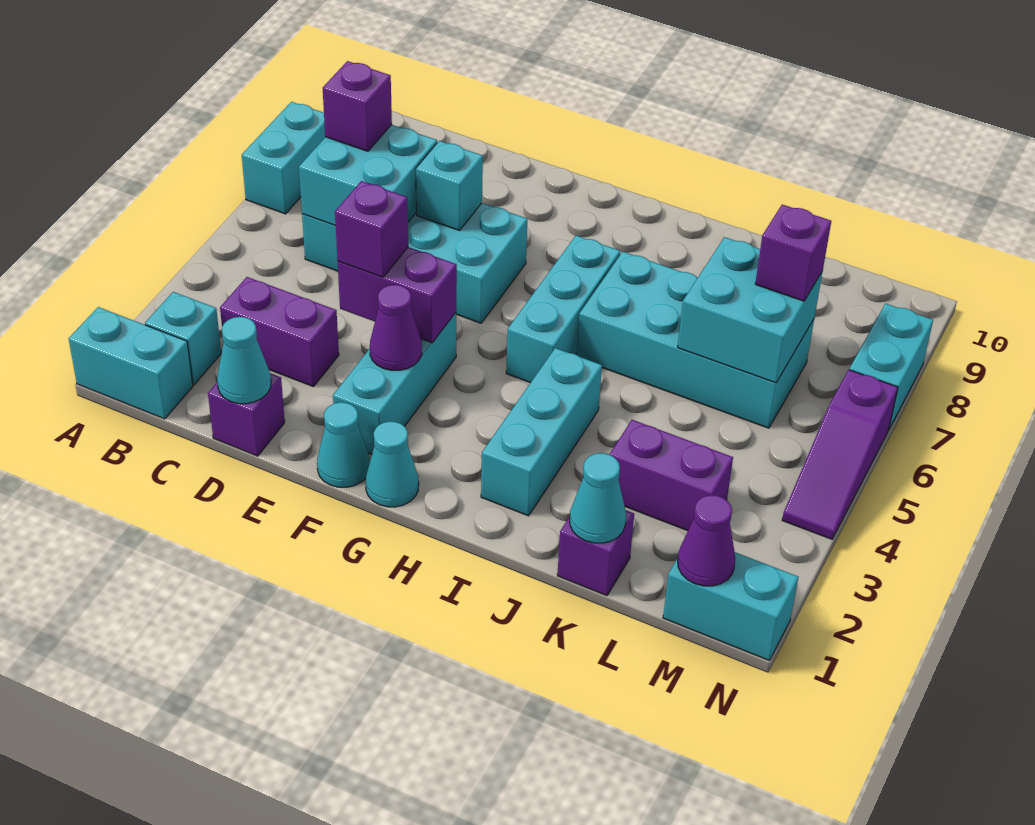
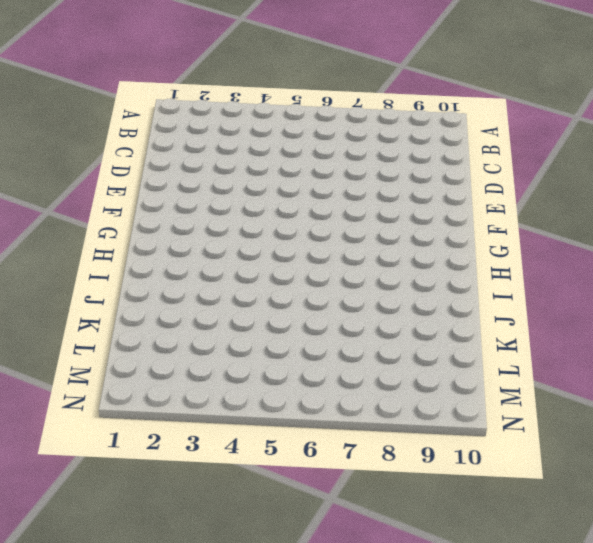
none -> cyan 1x2 brick [69,307,193,419]
none -> cyan 1x2 brick [242,102,325,214]
none -> cyan 1x1 brick [145,292,221,385]

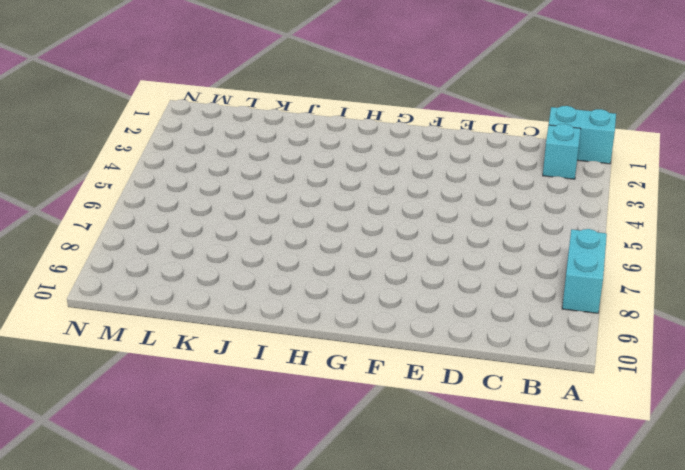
none -> purple 1x2 brick [220,277,339,387]
none -> cyan 2x4 brick [302,203,527,323]
none -> purple 1x1 brick [208,373,285,456]

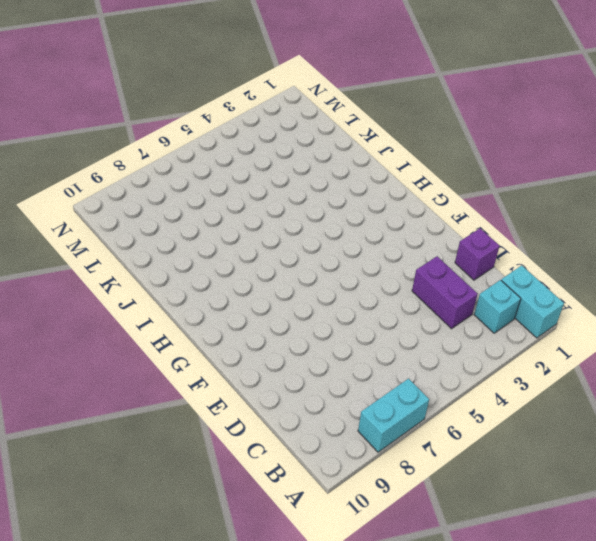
none -> cyan 2x4 brick [302,203,527,323]
none -> cyan 1x1 cone [317,402,370,487]
none -> cyan 1x3 brick [333,313,456,454]

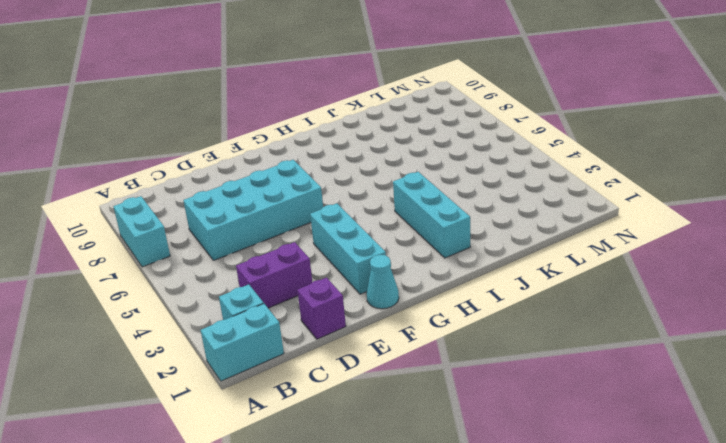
none -> cyan 1x1 cone [366,421,419,507]
none -> cyan 1x3 brick [506,236,620,383]
none -> cyan 2x4 brick [577,252,814,428]

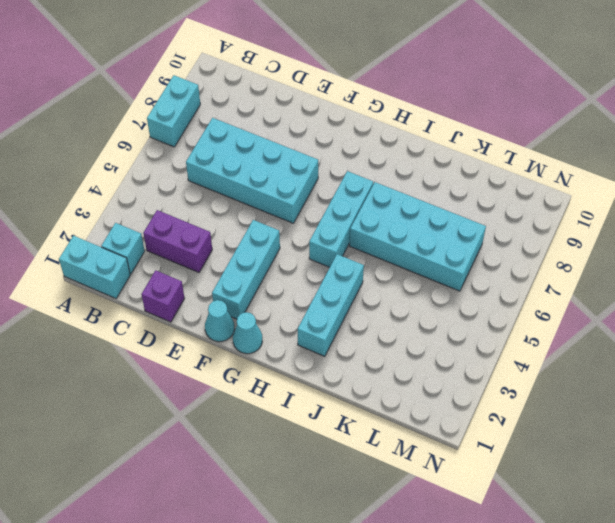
none -> purple 1x1 brick [557,510,634,596]
none -> purple 1x2 brick [609,420,733,531]
none -> cyan 1x2 brick [663,552,798,660]

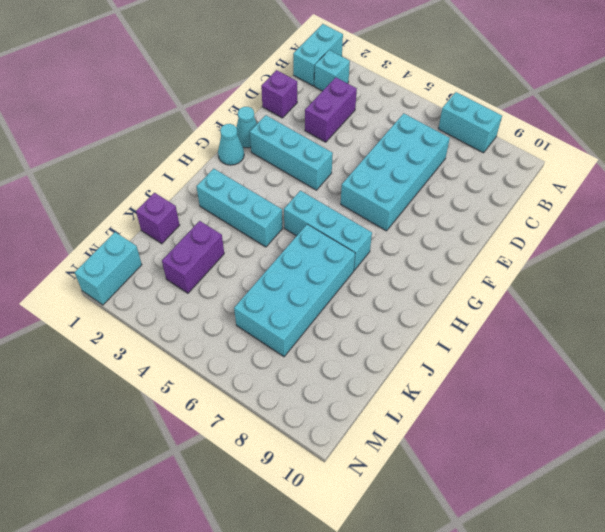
none -> purple 1x3 slope [782,370,898,539]
none -> cyan 1x2 brick [849,304,933,429]
none -> cyan 2x2 brick [299,125,437,226]

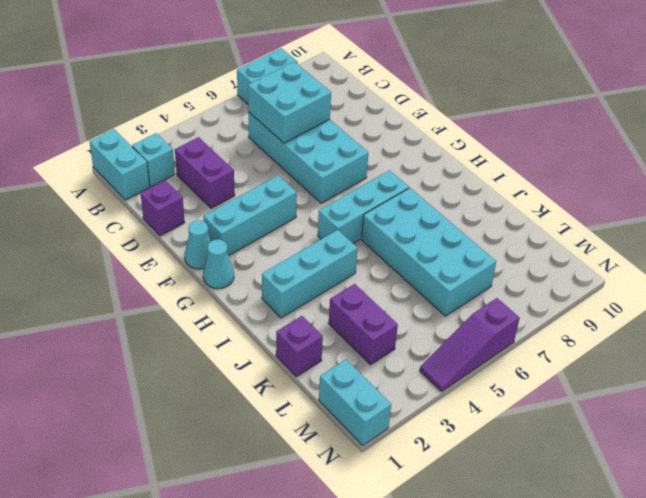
none -> cyan 1x2 brick [849,304,933,429]
none -> cyan 1x1 cone [217,317,271,404]
none -> purple 1x2 brick [338,247,457,343]

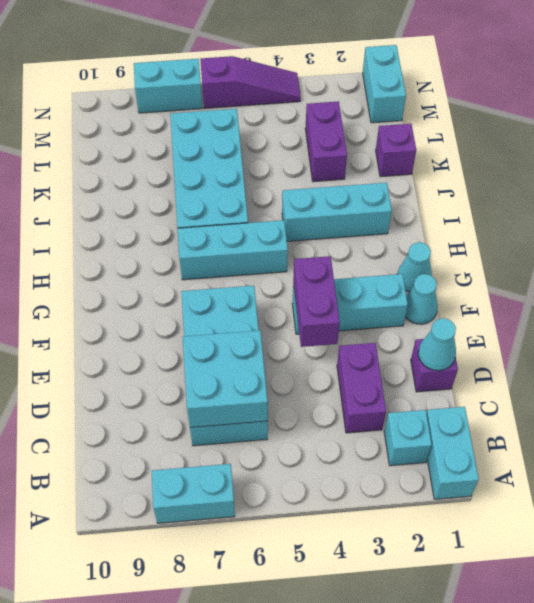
none -> cyan 1x1 brick [416,141,483,231]
none -> purple 1x1 cone [370,285,422,370]
none -> cyan 1x1 cone [570,453,626,543]

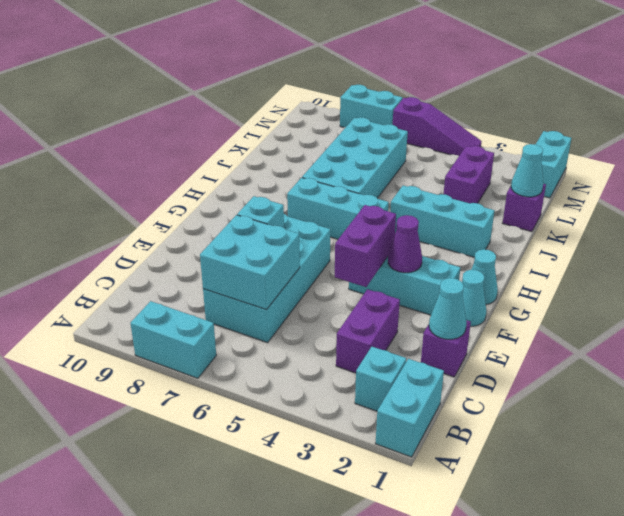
none -> cyan 2x2 brick [678,237,823,383]
none -> purple 1x1 cone [678,495,735,586]
none -> purple 1x1 brick [323,61,392,151]

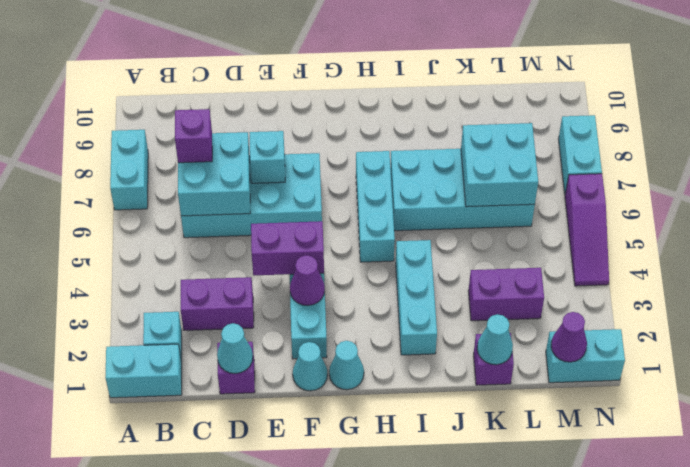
none -> purple 1x1 brick [335,181,408,277]
none -> purple 1x1 brick [755,205,831,301]

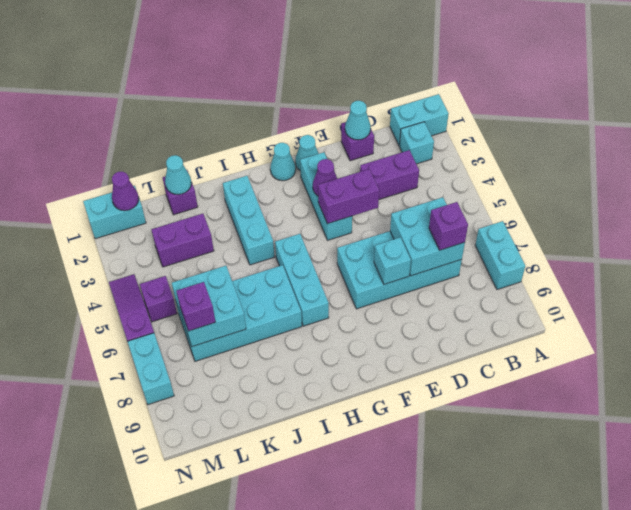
purple 1x1 brick [140,276,177,322] -> purple 1x1 brick moved to [335,181,408,277]

